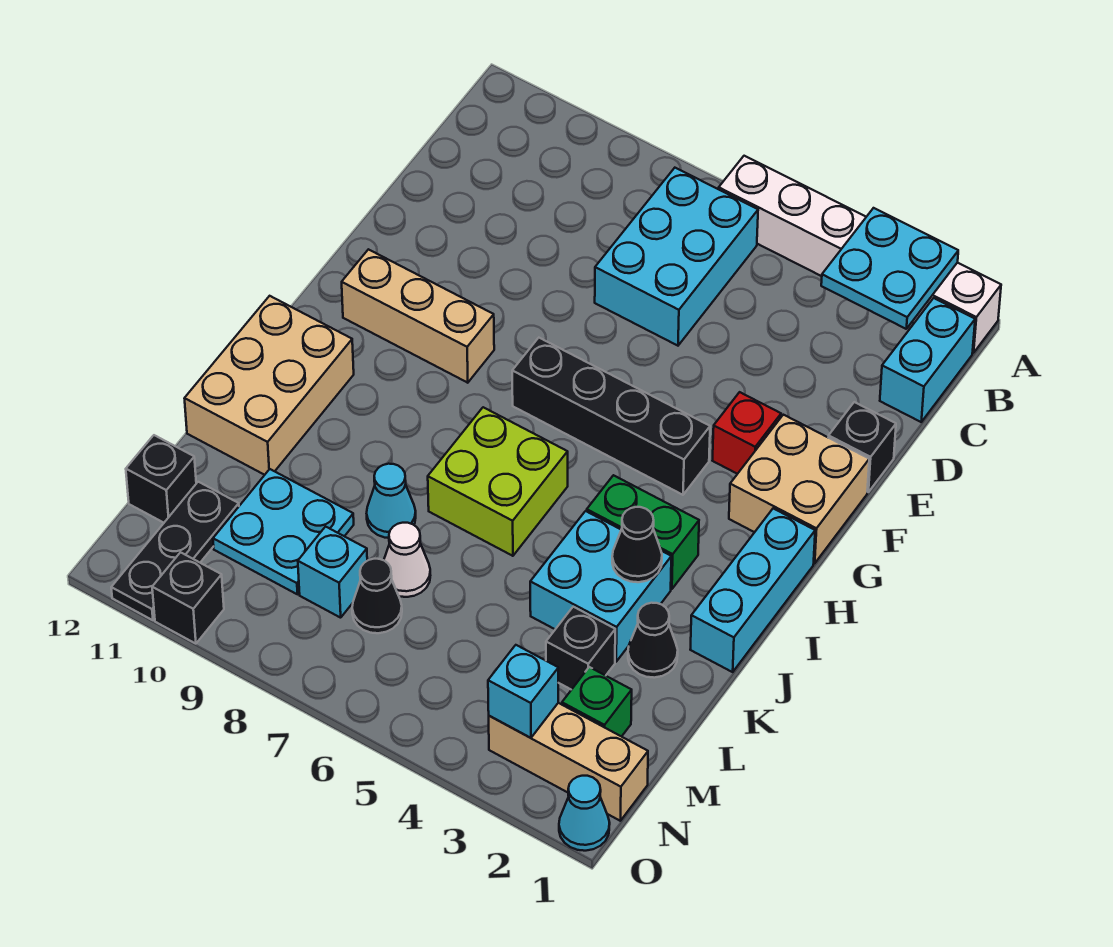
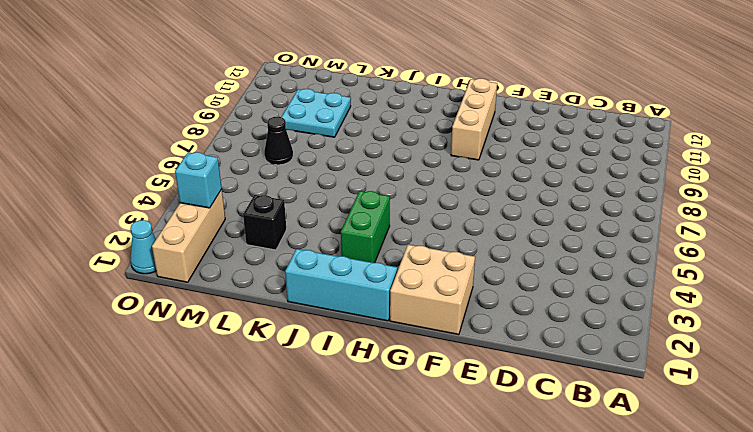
none -> white 1x6 brick [719,156,1001,353]
none -> cyan 1x2 brick [880,298,975,422]
none -> cyan 2x3 brick [595,168,758,346]

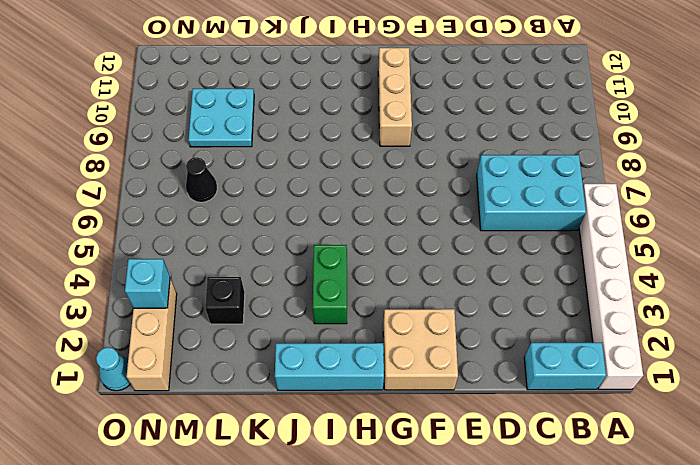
none -> black 1x1 brick [828,402,896,492]
none -> red 1x1 brick [712,392,781,474]
none -> black 1x4 brick [512,338,710,495]

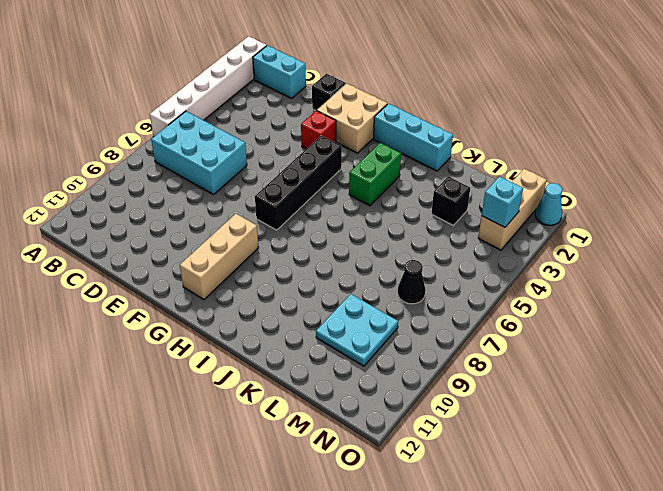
none -> lime 2x2 brick [428,407,568,556]
none -> tan 2x3 brick [184,296,354,475]
none -> cyan 2x2 brick [530,511,671,662]

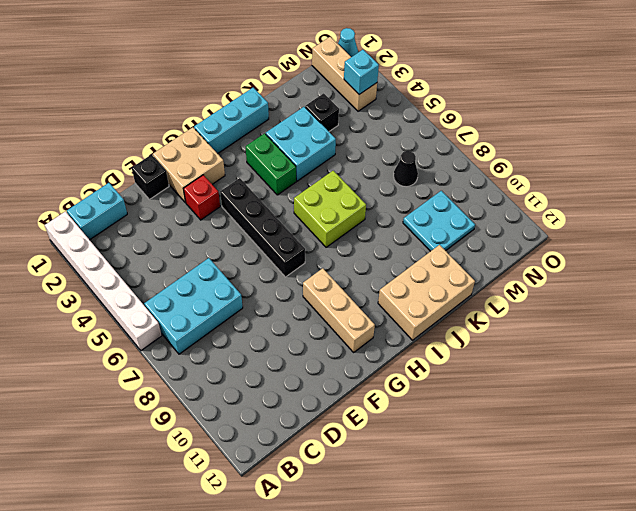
none -> black 1x1 cone [628,603,678,678]
none -> cyan 1x1 cone [367,464,416,538]
none -> white 1x1 cone [384,523,430,597]

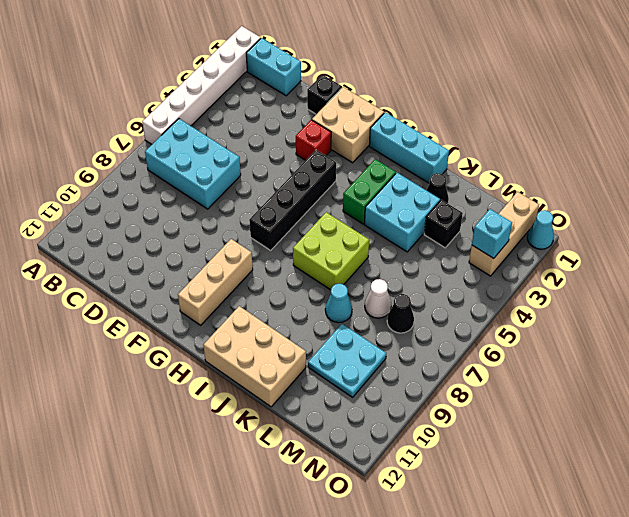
none -> green 1x1 brick [562,667,632,737]
none -> cyan 1x1 brick [298,527,367,618]
none -> black 1x3 plate [111,482,239,620]

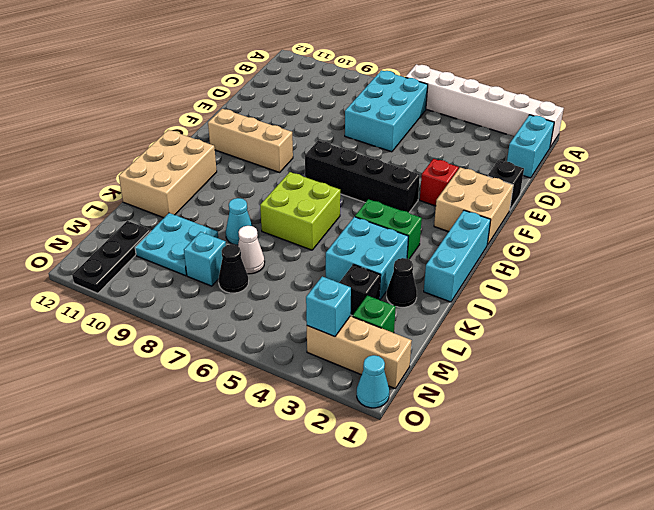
none -> black 1x1 brick [126,435,196,523]
none -> black 1x1 brick [152,552,224,644]
none -> cyan 2x2 plate [821,208,958,329]

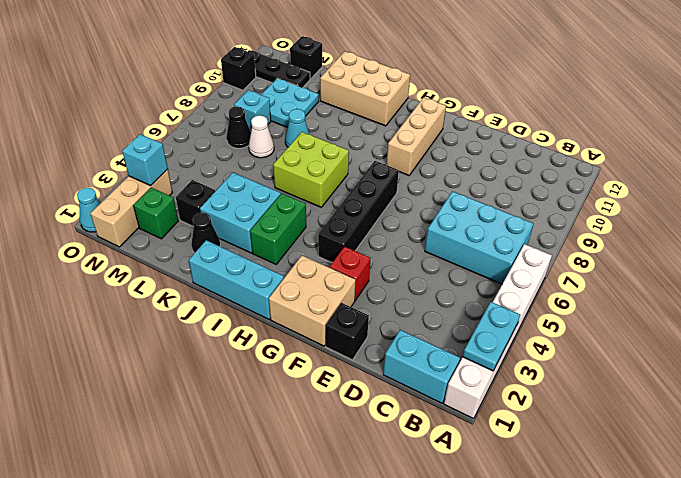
cyan 1x2 plate [463,302,520,371] -> cyan 2x2 plate [821,208,958,329]
none -> black 1x1 cone [612,507,662,582]

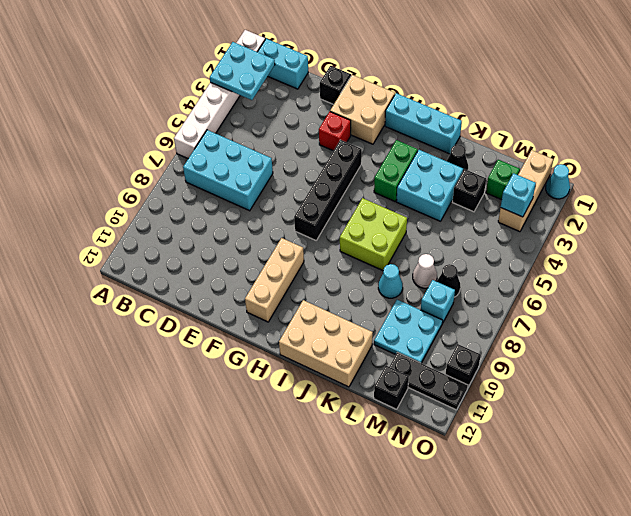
none -> black 1x1 cone [612,507,662,582]

